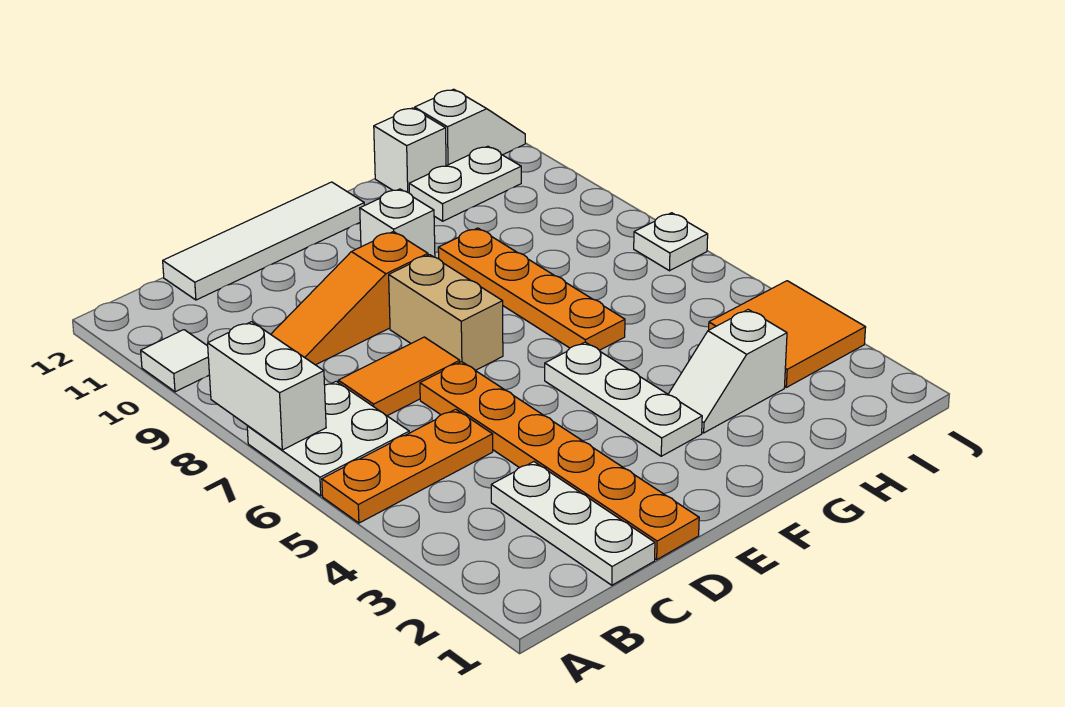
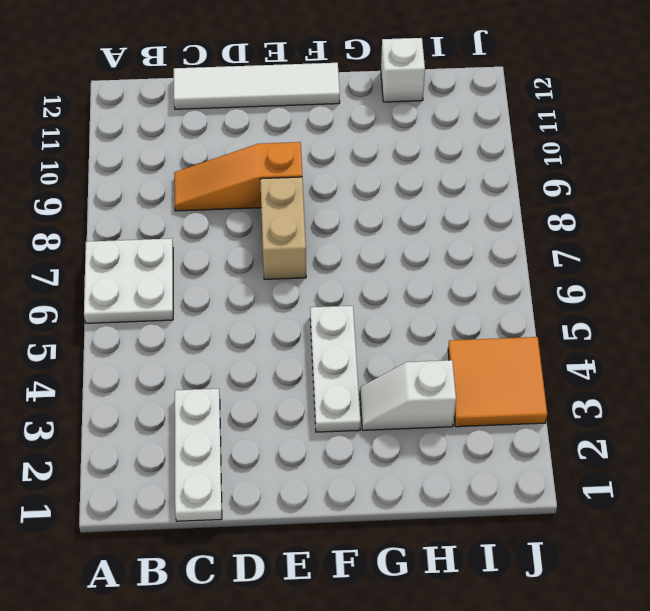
none -> orange 1x3 plate [322,409,493,523]
none -> white 1x1 tile [141,330,209,392]
none -> orange 1x2 tile [338,337,460,416]

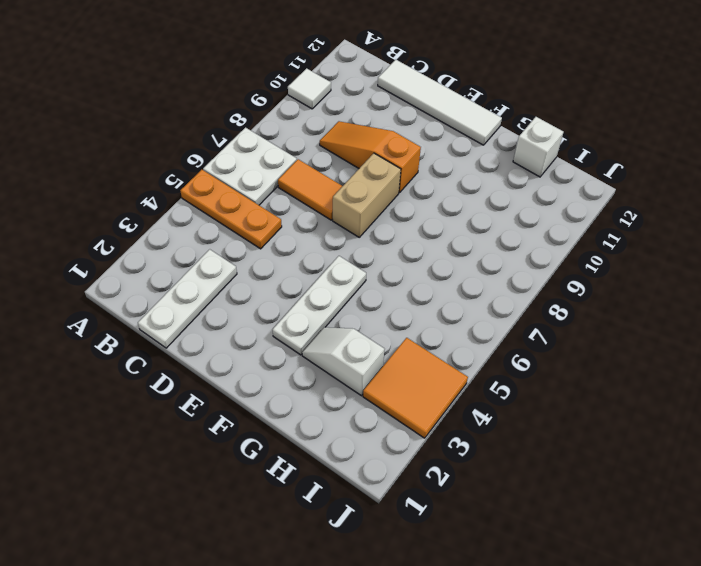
none -> orange 1x6 plate [420,362,699,560]
none -> white 1x1 brick [360,189,435,257]
none -> orange 1x4 plate [438,228,625,350]

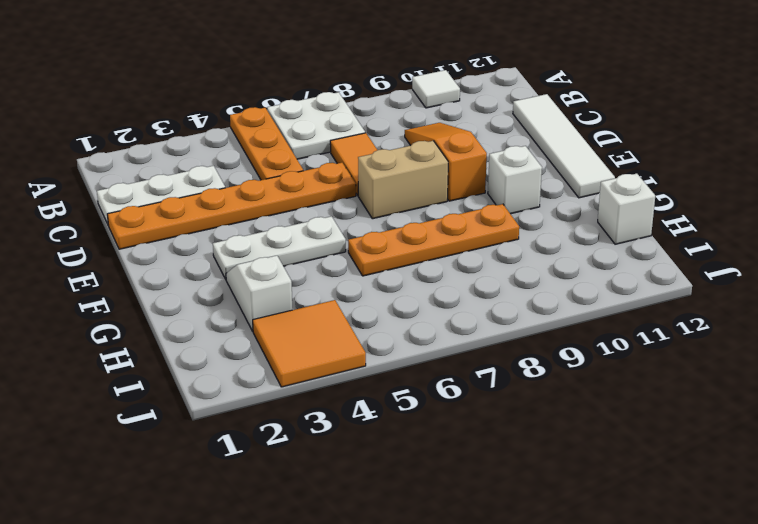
none -> white 1x2 plate [409,146,521,221]
none -> white 1x2 slope [415,89,525,166]
none -> white 1x1 plate [634,213,708,271]

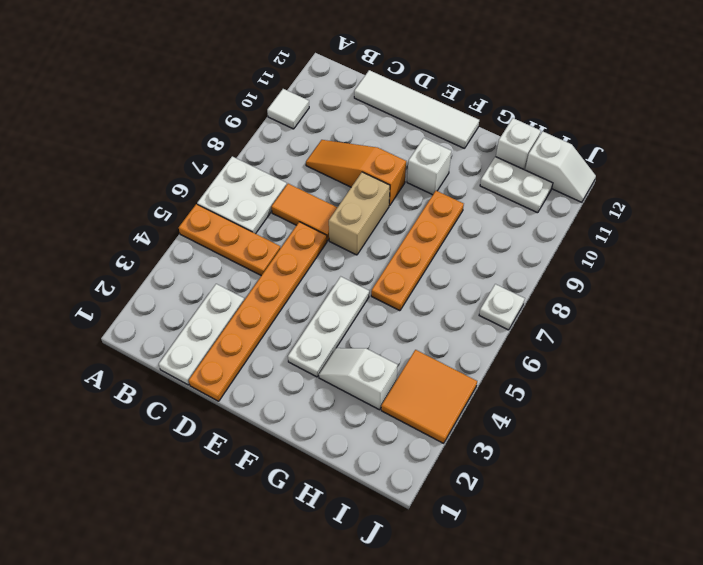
none -> white 1x2 brick [208,322,326,450]

